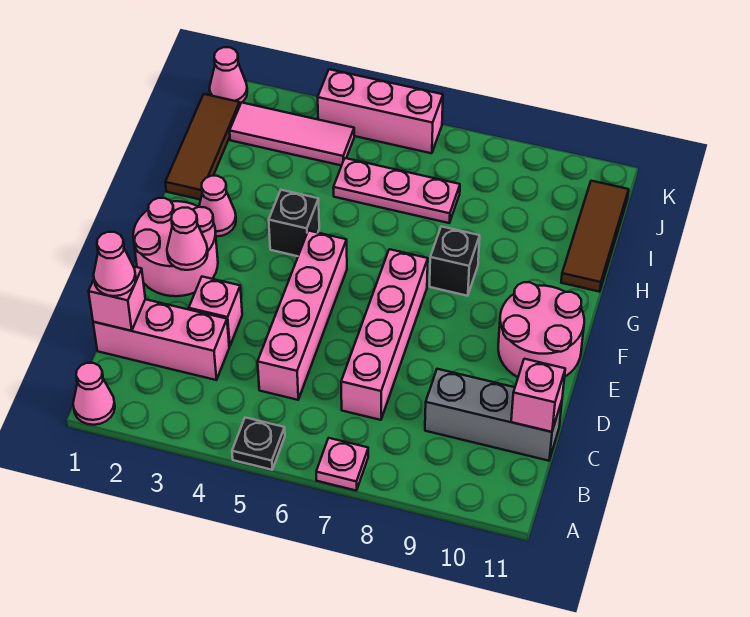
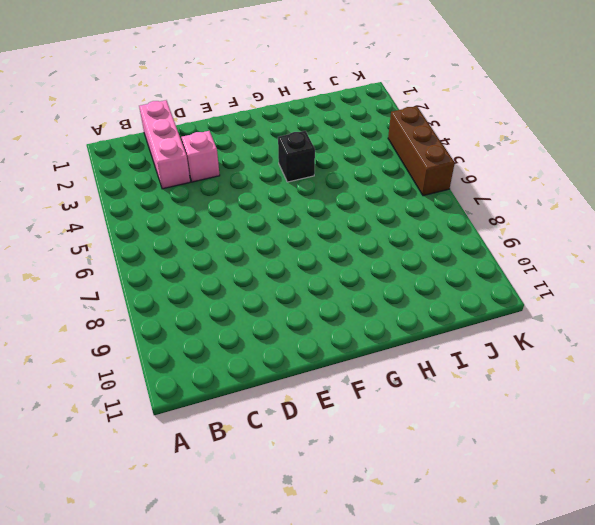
brown 1x3 brick [388,106,455,196] -> pink 1x3 brick [318,69,443,153]
none -> pink 1x1 cone [73,363,115,425]
none -> black 1x1 plate [232,418,285,470]
none -> pink 1x1 plate [316,438,368,491]

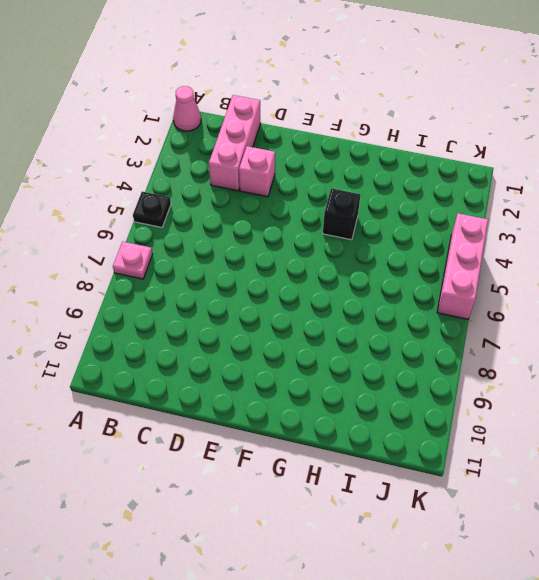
none -> pink 1x4 brick [258,231,347,400]
none -> pink 1x4 brick [341,249,428,420]
none -> grey 1x3 brick [425,369,562,461]

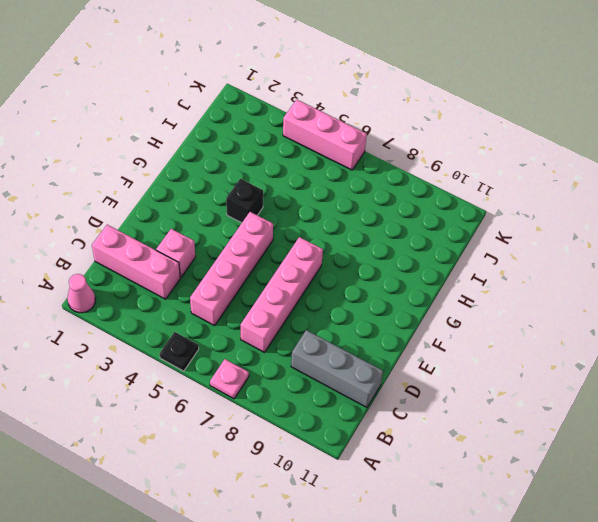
none -> pink 2x2 round brick [133,198,218,296]
none -> pink 2x2 round brick [498,282,584,377]
none -> pink 1x1 cone [199,176,236,237]

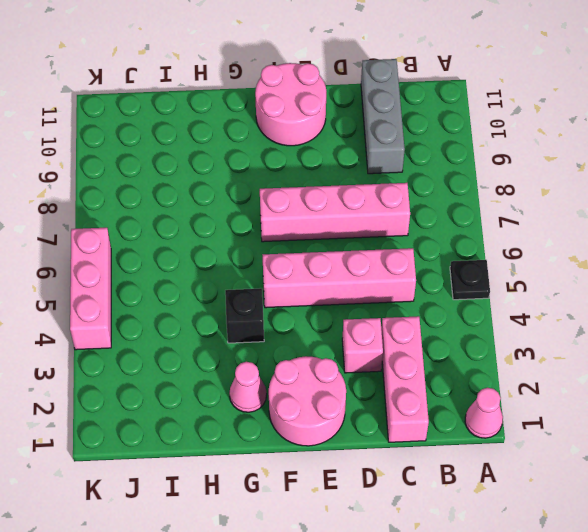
none -> pink 1x1 plate [316,438,368,491]
none -> black 1x1 brick [430,227,480,296]
none -> brown 1x3 tile [165,94,240,200]

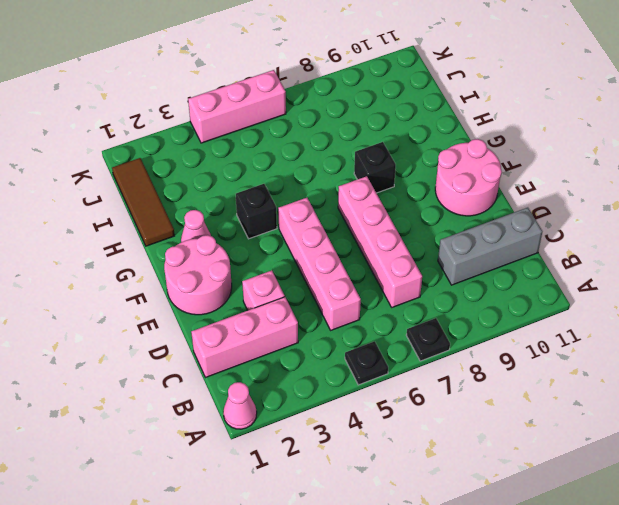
black 1x1 plate [406,318,450,361] -> pink 1x1 plate [316,438,368,491]
none -> brown 1x3 tile [561,181,629,292]
none -> pink 1x3 plate [333,158,460,223]
none -> pink 1x3 tile [230,102,354,166]

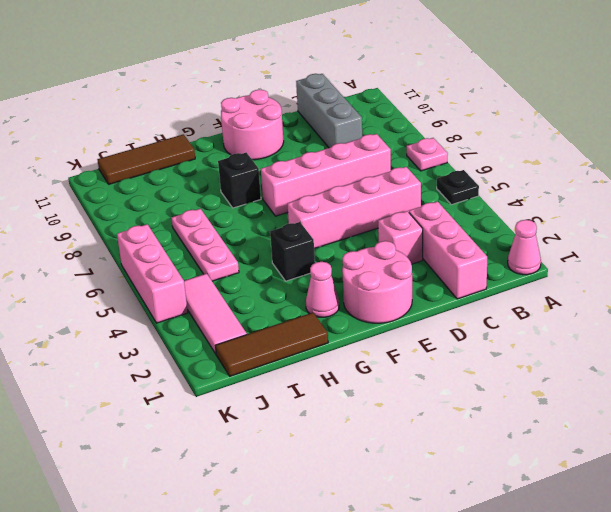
none -> pink 1x1 cone [209,47,247,104]
none -> pink 1x1 brick [89,267,145,331]
none -> pink 1x1 brick [511,359,565,432]

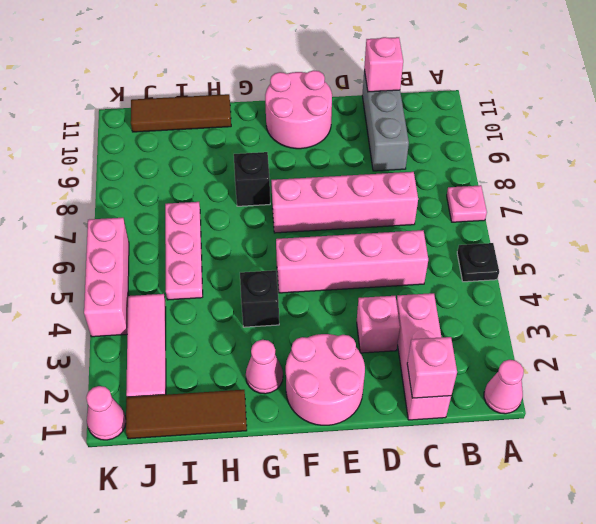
none -> pink 1x1 cone [167,208,208,270]
none -> pink 1x1 cone [94,232,136,296]

